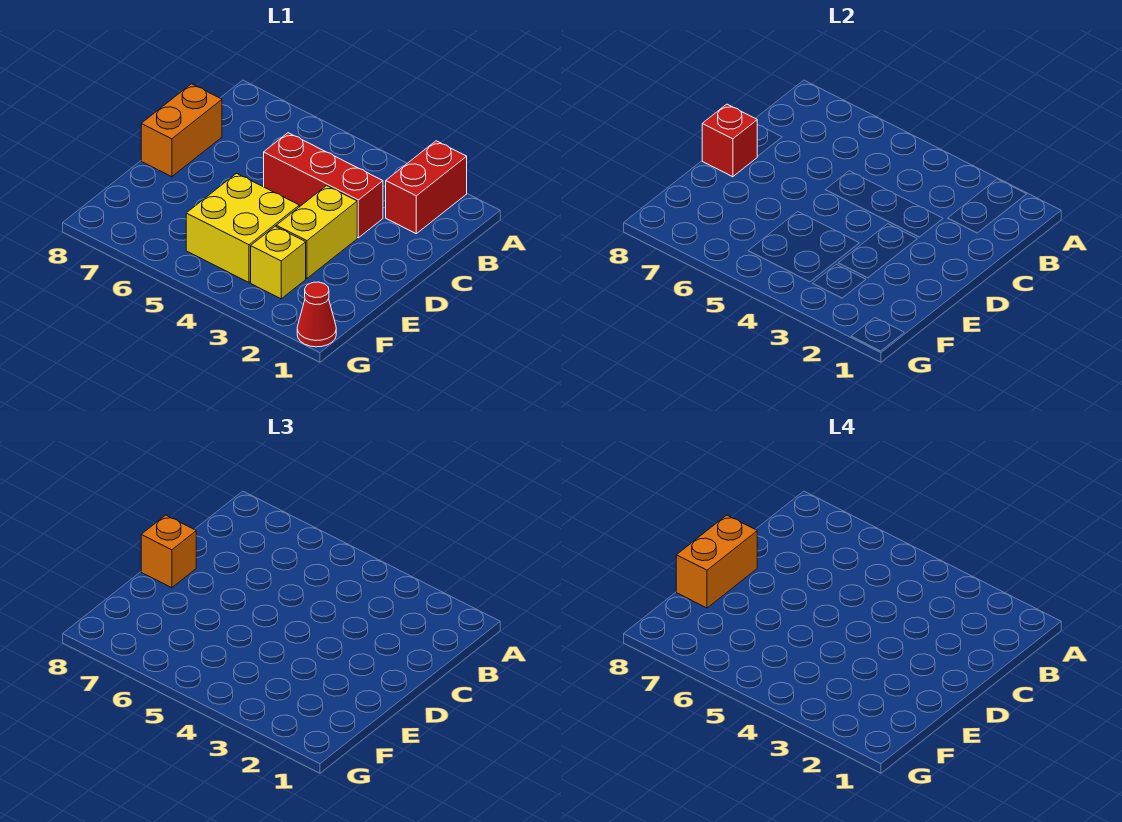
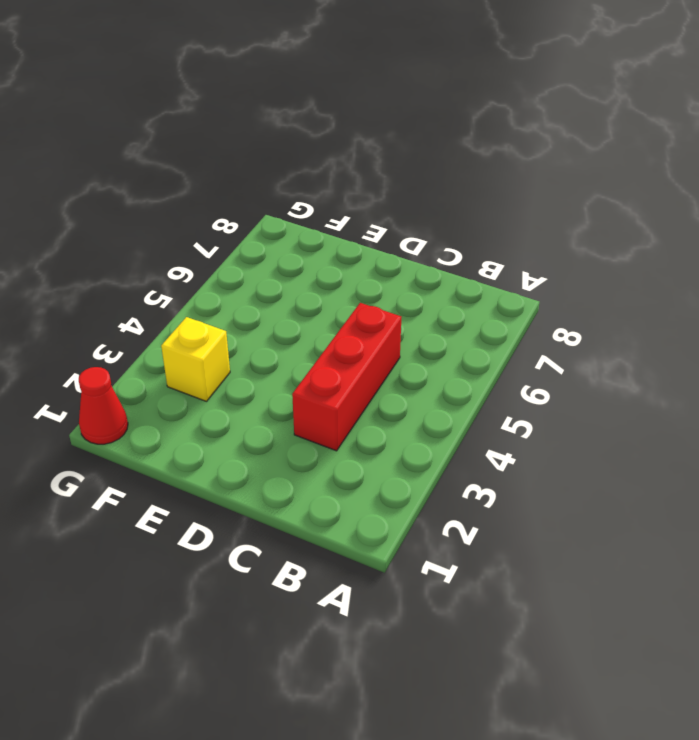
none -> red 1x2 brick [386,141,467,234]
none -> orange 1x2 brick [141,84,222,177]

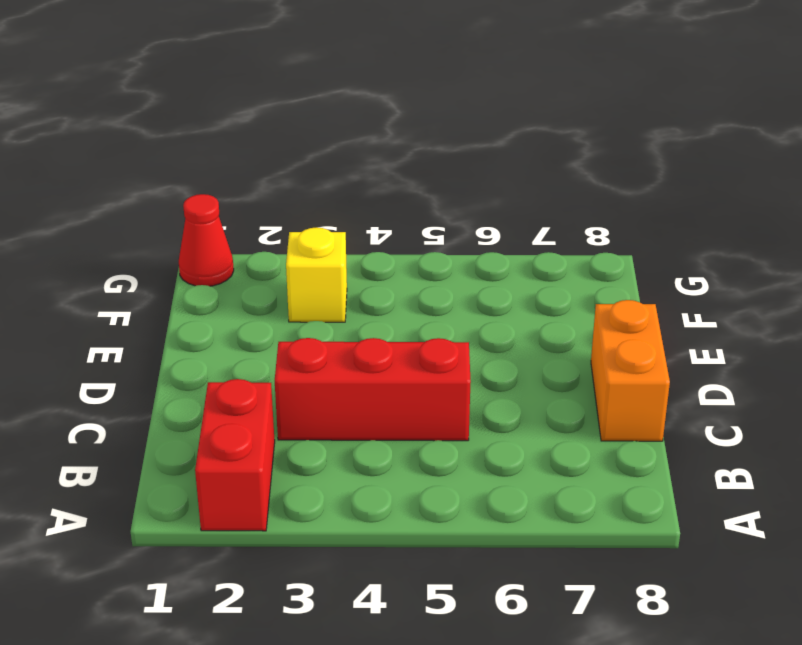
none -> yellow 1x2 brick [276,186,357,278]
none -> yellow 2x2 brick [186,173,299,282]

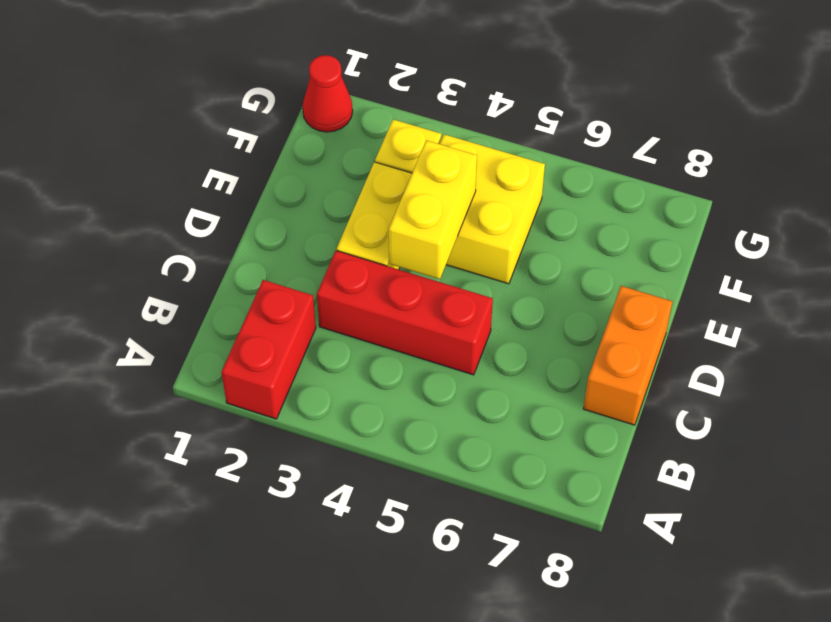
yellow 1x2 brick [389,140,477,279] -> none
none -> red 1x1 brick [702,104,757,177]
none -> orange 1x1 brick [141,515,196,588]

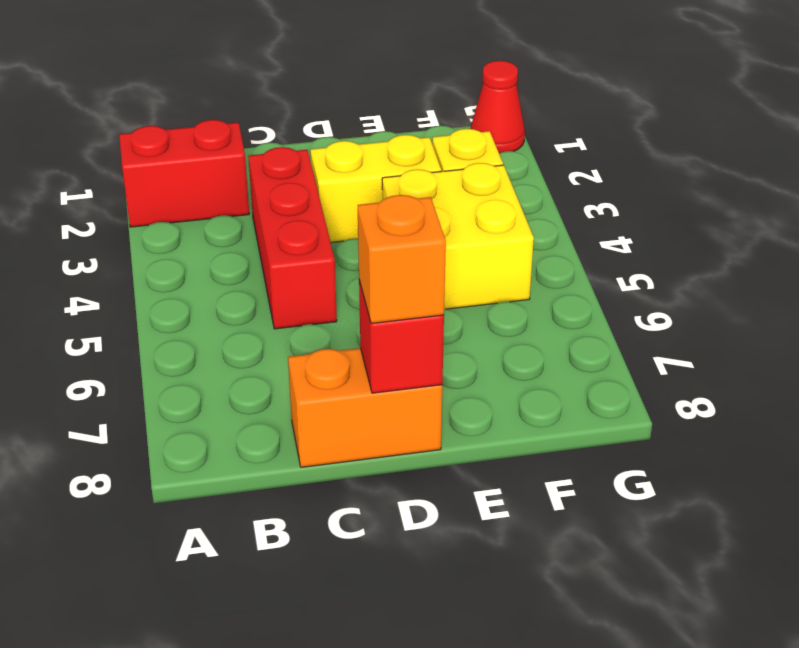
none -> orange 1x2 brick [676,515,757,608]

